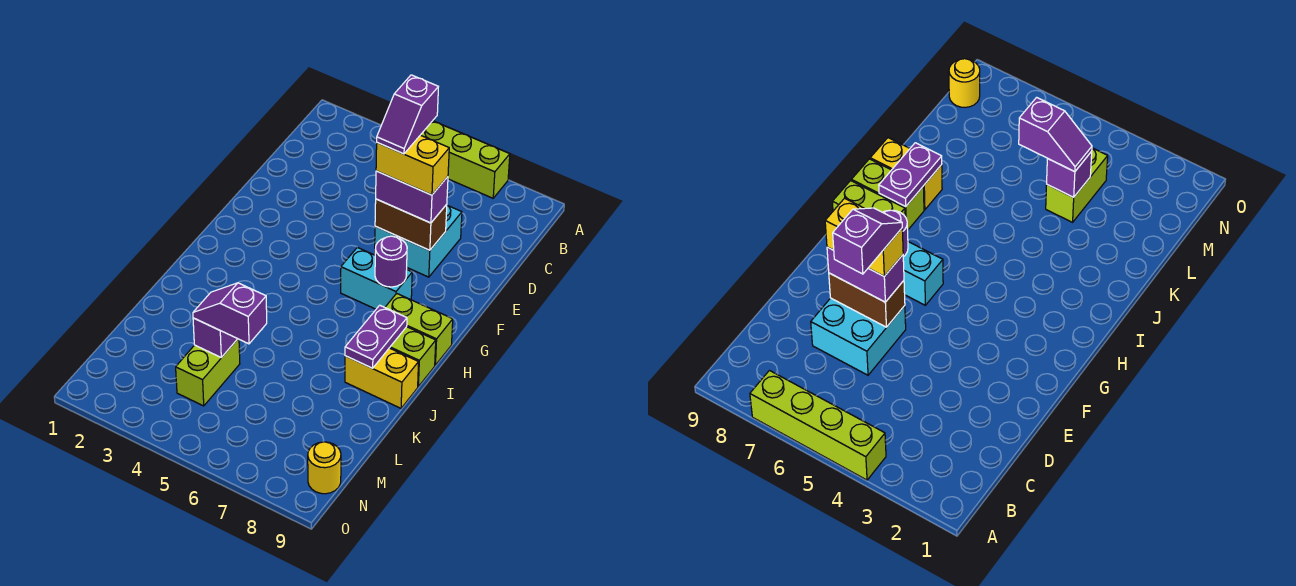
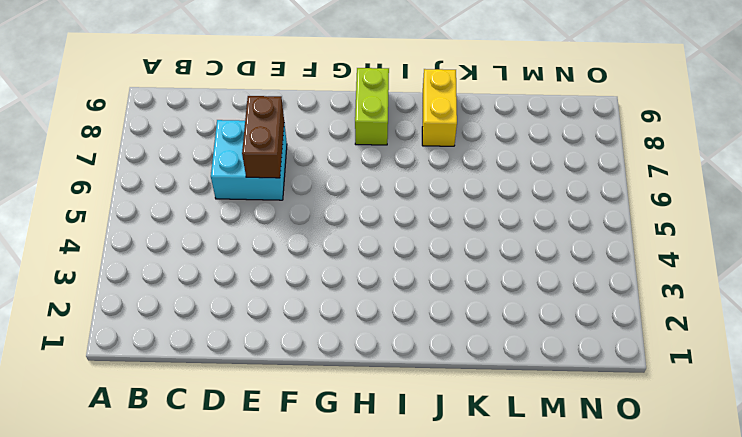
none -> lime 1x4 brick [421,121,510,198]
none -> cyan 1x2 brick [341,247,412,309]
none -> lime 1x2 brick [390,327,436,386]

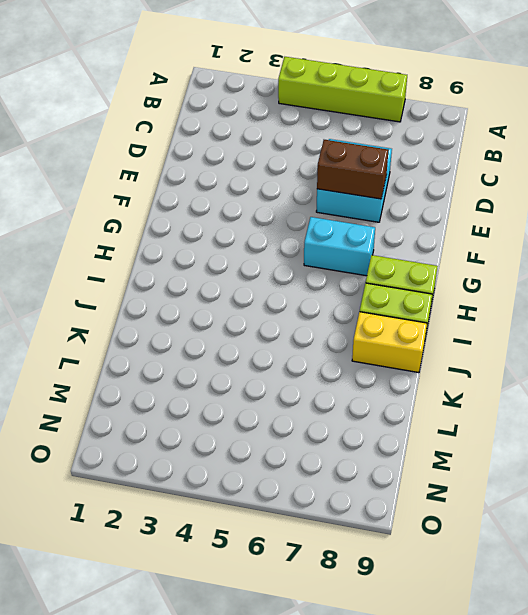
none -> lime 1x2 brick [176,339,240,406]
none -> yellow 1x1 round brick [308,442,341,494]
none -> purple 1x1 round brick [375,236,407,287]

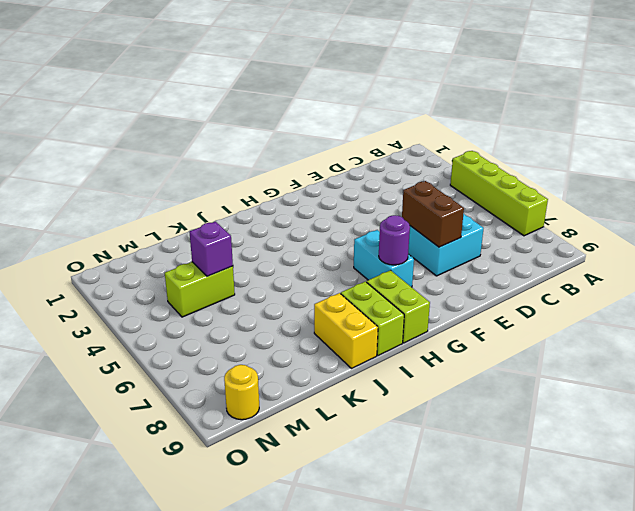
none -> purple 1x2 plate [345,305,407,368]
none -> purple 1x2 brick [376,171,448,223]
none -> purple 1x2 slope [193,283,267,344]

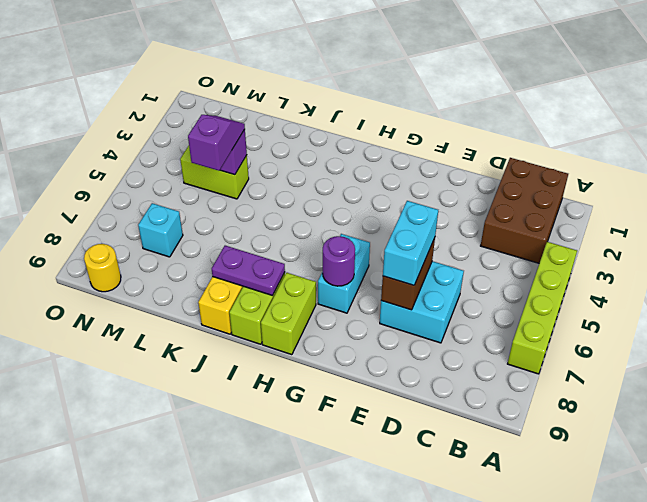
brown 2x3 brick [481,158,568,263] -> none
cyan 1x2 brick [383,201,438,285] -> purple 1x2 brick [376,171,448,223]
cyan 1x1 brick [138,203,183,257] -> none
none -> yellow 1x2 brick [376,135,449,195]
none -> purple 1x2 slope [377,75,438,154]

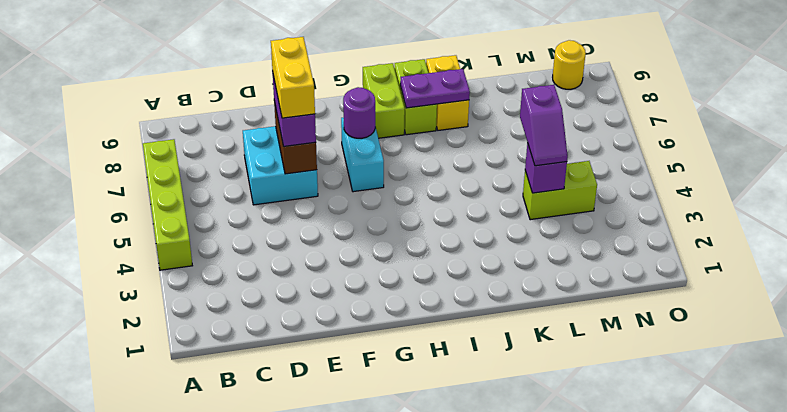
none -> purple 1x2 slope [377,75,438,154]

